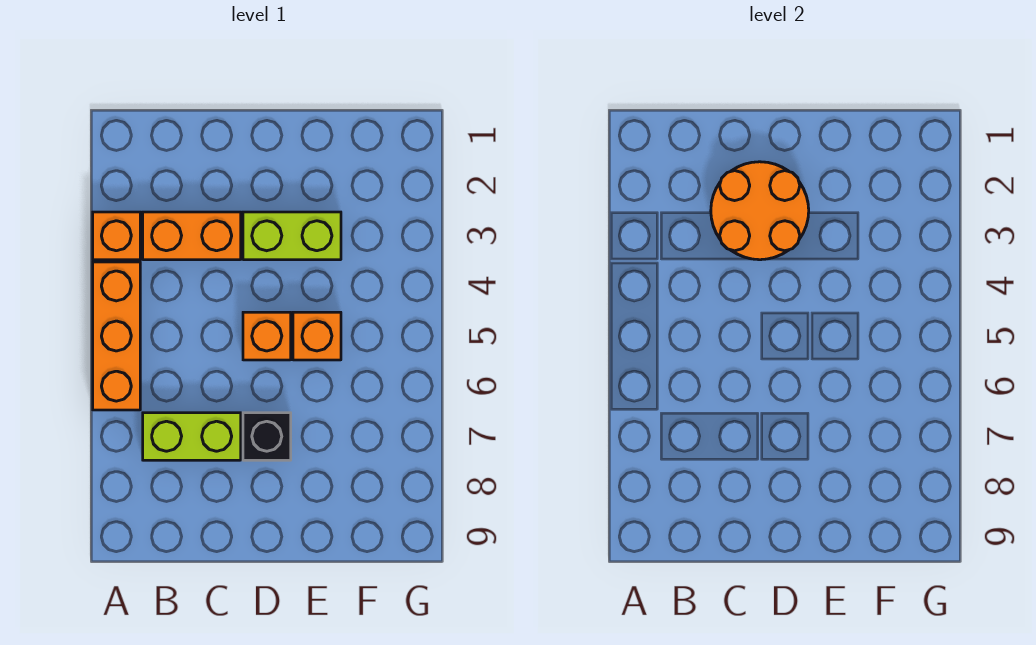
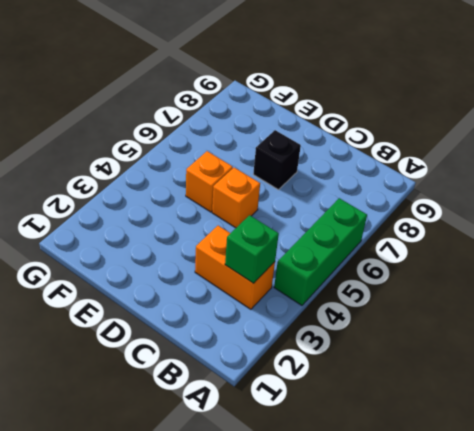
green 1x3 brick [274,198,367,305] -> orange 1x3 brick [93,262,140,410]
green 1x1 brick [225,215,279,283] -> none
none -> orange 1x1 brick [93,212,140,260]
none -> lime 1x2 brick [143,413,241,460]

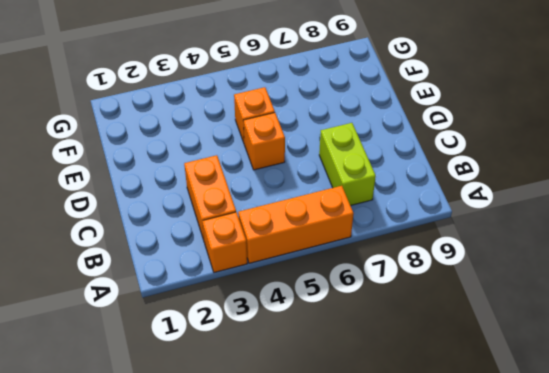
none -> lime 1x2 brick [243,212,341,260]
none -> black 1x1 brick [243,413,291,460]

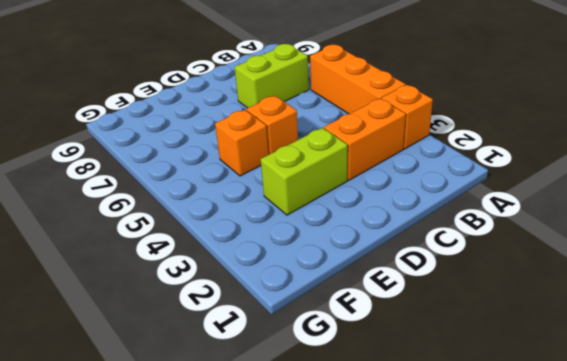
none -> black 1x1 brick [243,413,291,460]
none -> orange 2x2 round brick [711,162,809,260]

